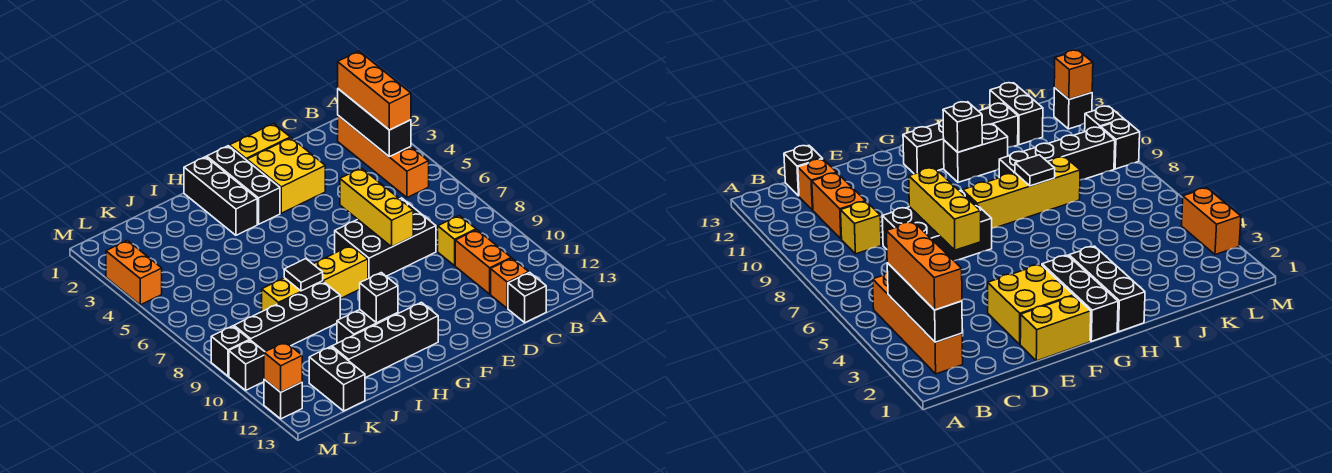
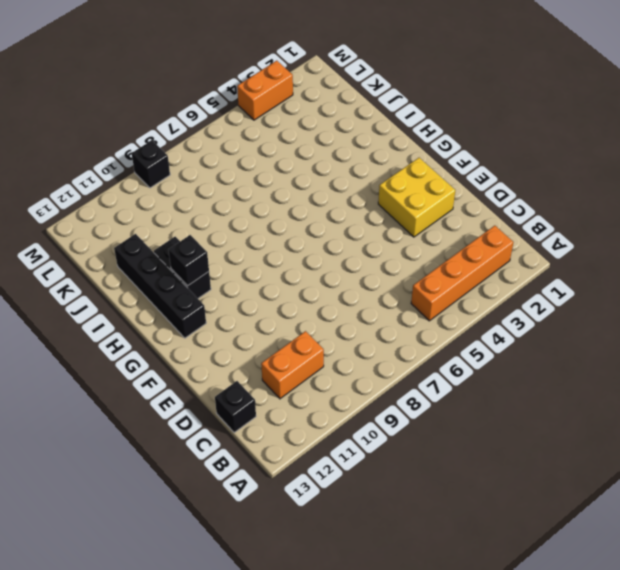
none -> yellow 1x1 brick [438,215,476,266]
none -> orange 1x1 brick [491,258,529,308]
none -> black 2x3 brick [335,198,436,279]

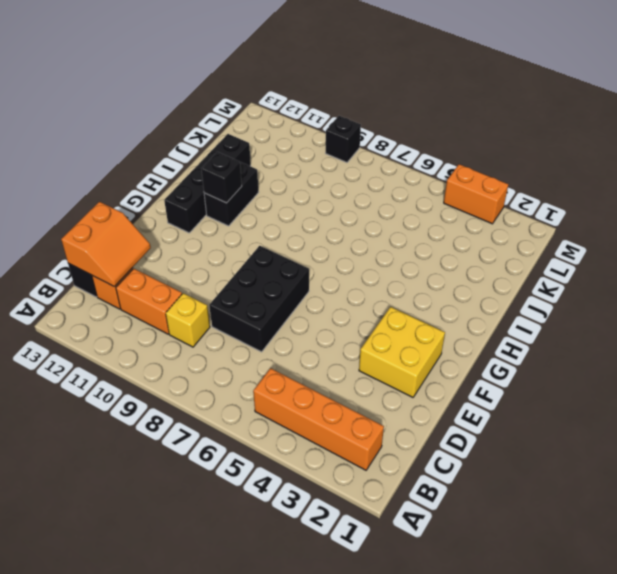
orange 2x2 slope [61,202,151,287] -> none
none -> yellow 1x2 brick [229,124,290,160]
none -> black 1x3 brick [207,146,280,224]
none -> yellow 1x4 brick [262,245,368,311]

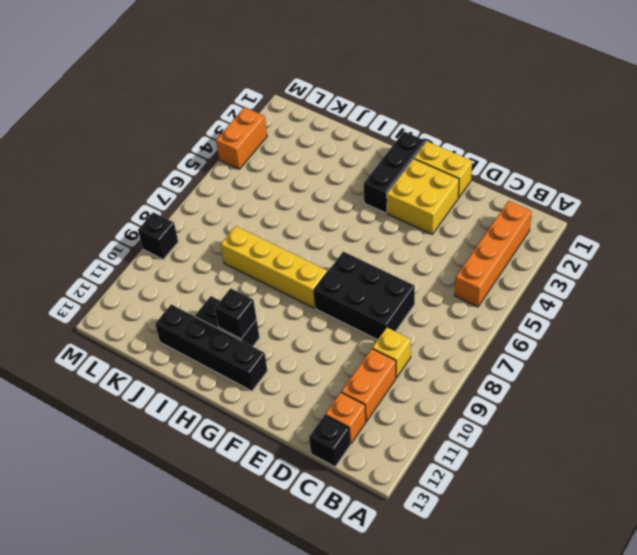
none -> black 1x3 brick [184,157,257,235]
none -> black 1x4 brick [234,282,340,352]
none -> black 1x2 brick [309,347,365,411]

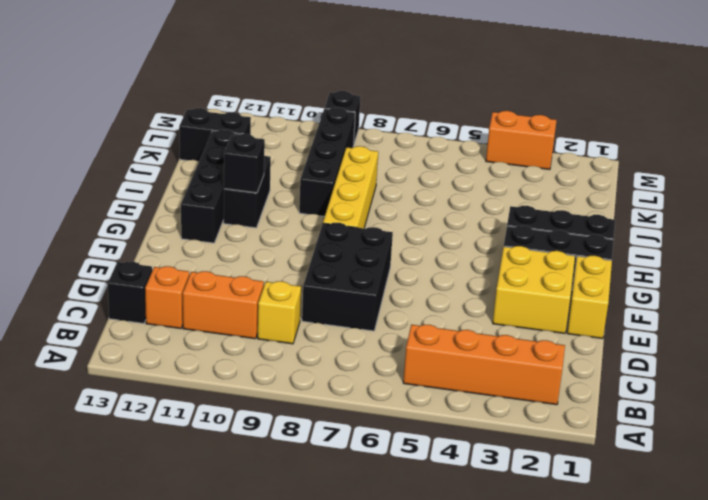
none -> black 1x1 brick [229,340,265,390]
none -> black 1x1 brick [264,379,302,419]
none -> black 1x3 brick [338,89,411,157]

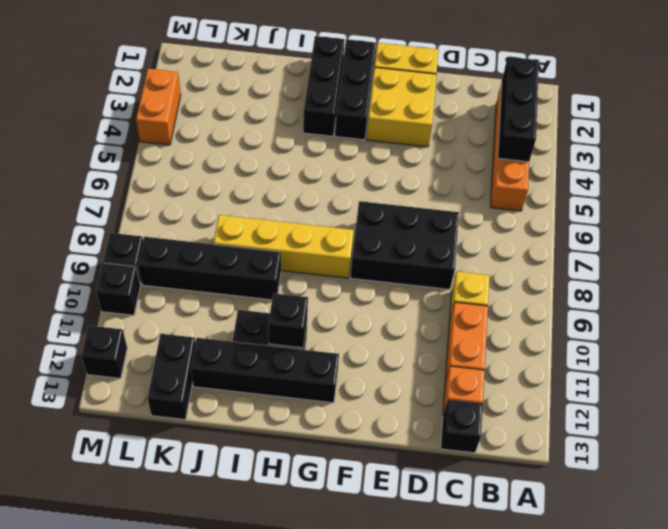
none -> yellow 1x3 brick [340,168,413,247]
none -> black 1x1 tile [284,259,323,291]
none -> orange 1x1 brick [264,342,302,392]

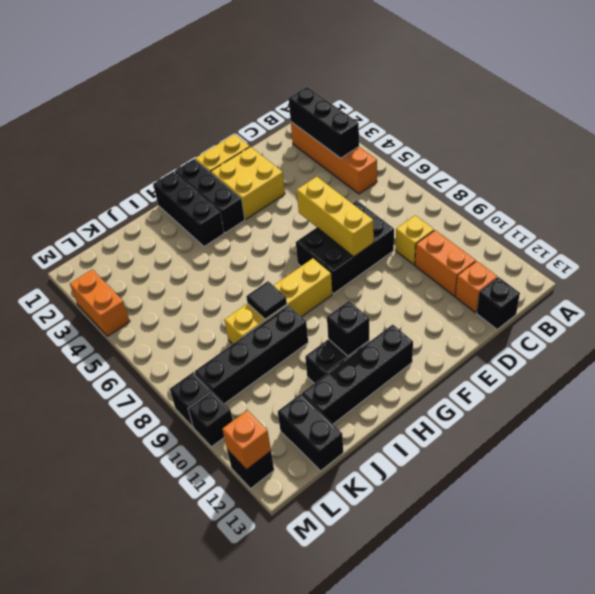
none -> orange 1x3 brick [338,51,411,130]

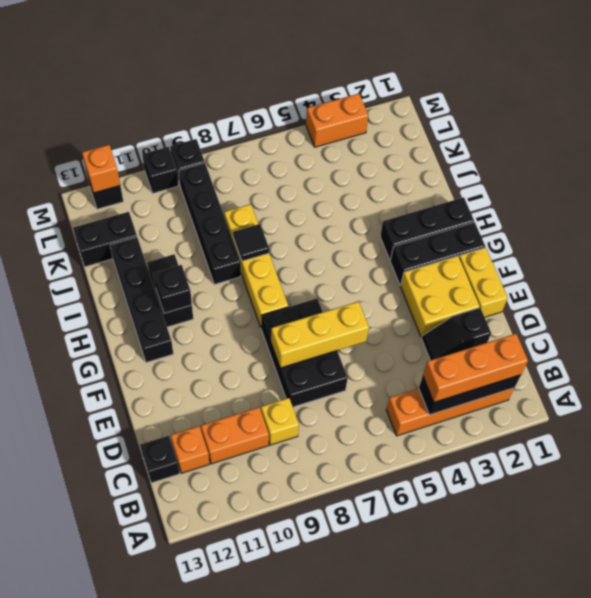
black 1x2 slope [421,308,491,360] -> none

